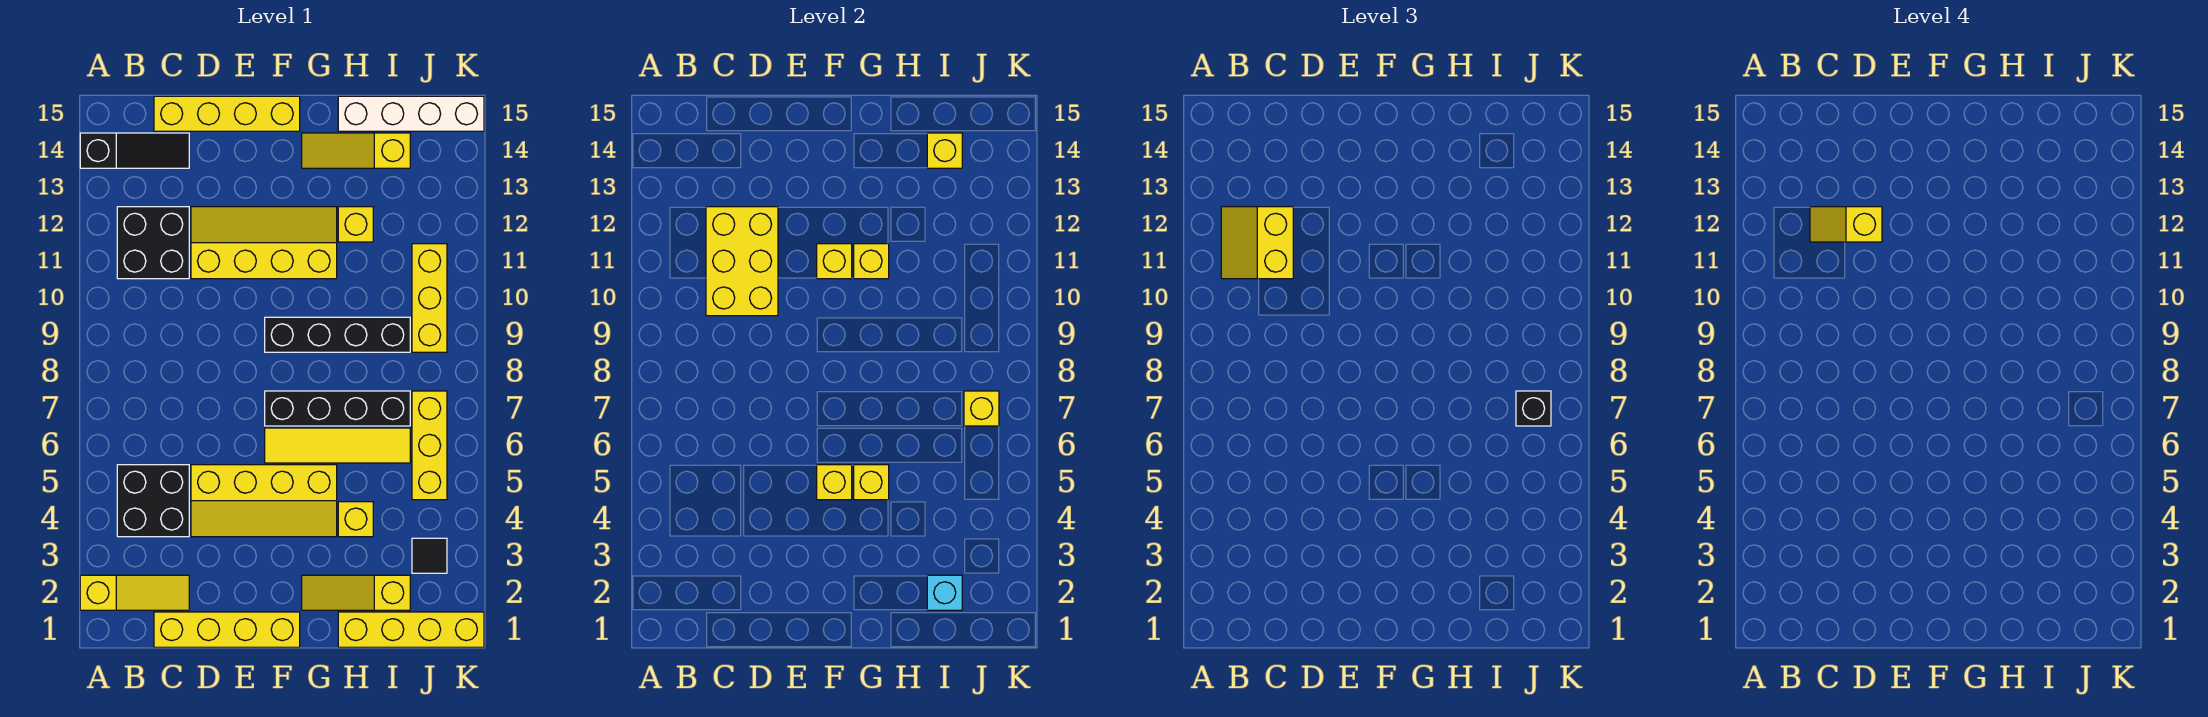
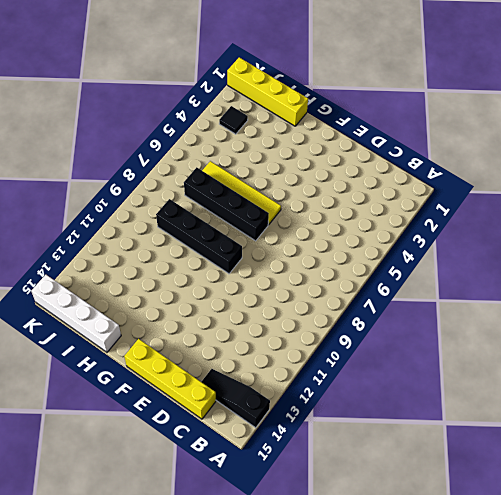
none -> yellow 1x3 slope [80,575,189,610]
none -> black 2x2 brick [117,465,189,537]
none -> black 2x2 brick [117,207,189,279]
none -> yellow 1x4 brick [154,612,300,647]

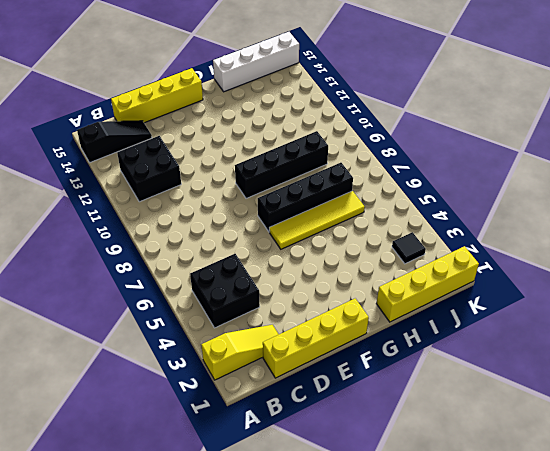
none -> yellow 2x4 slope [191,465,337,537]
none -> yellow 2x4 slope [191,207,337,279]
none -> yellow 1x3 slope [302,575,410,610]
none -> yellow 1x3 slope [302,133,410,168]

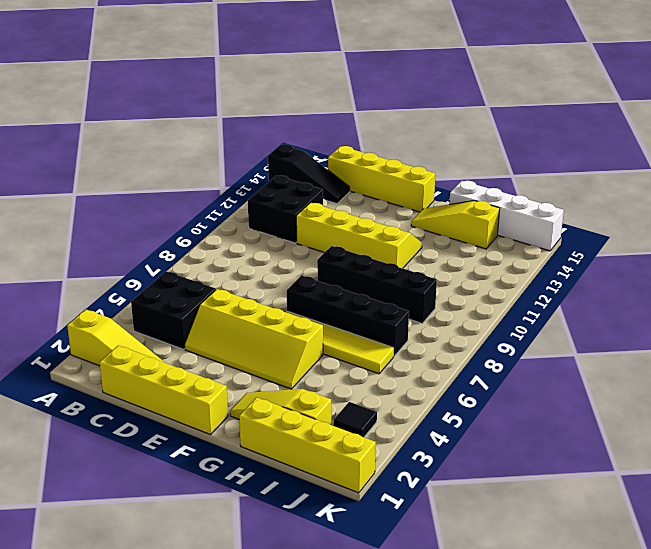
none -> yellow 1x1 brick [338,502,373,537]
none -> yellow 1x1 brick [338,207,373,242]
none -> yellow 1x3 brick [412,391,447,500]
none -> yellow 1x3 brick [412,244,447,352]

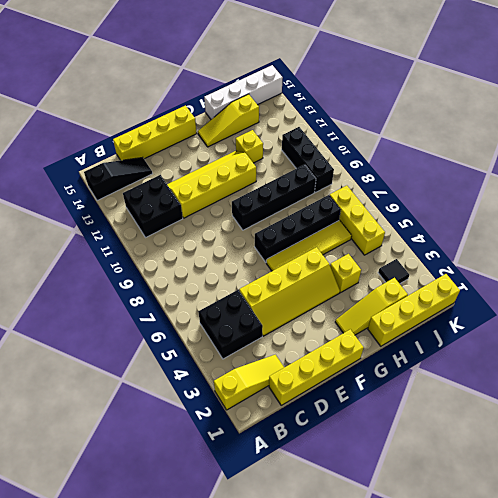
black 1x3 brick [282,127,334,192] -> yellow 1x3 brick [412,244,447,352]
none -> yellow 2x3 brick [706,207,778,316]
none -> yellow 1x1 brick [817,465,852,500]
none -> yellow 1x1 brick [817,244,852,279]
none -> yellow 1x1 brick [854,465,889,500]

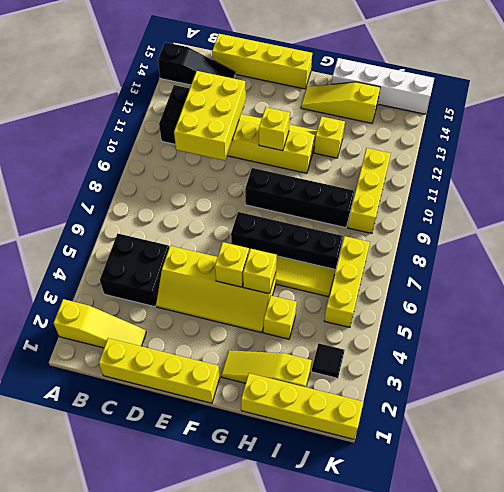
none -> yellow 1x1 brick [854,244,889,279]
none -> cyan 1x1 brick [927,575,962,610]
none -> yellow 1x1 brick [927,133,962,168]
none -> yellow 1x1 brick [964,391,999,426]

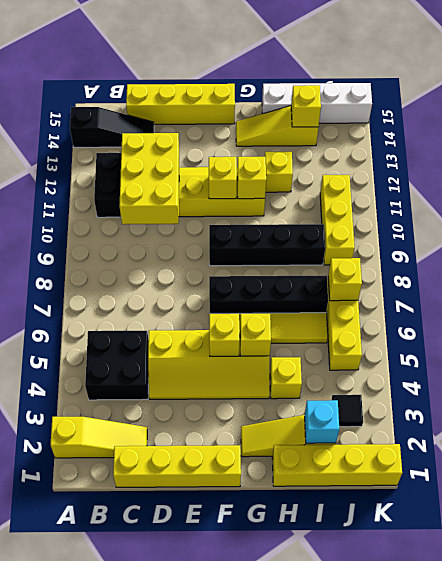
none -> yellow 2x2 slope [1221,207,1293,279]
none -> black 1x1 brick [1516,391,1551,426]
none -> yellow 1x2 slope [1810,207,1882,242]

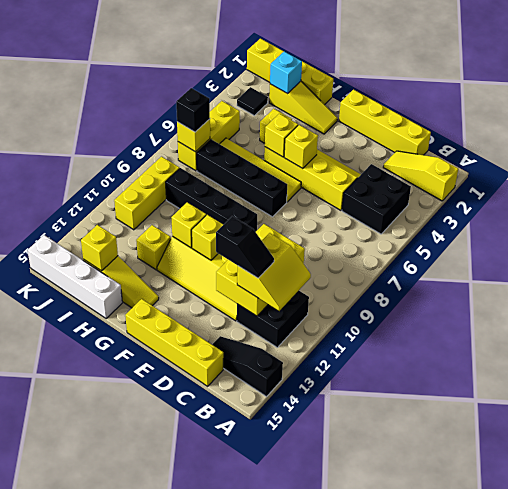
black 1x2 slope [216,216,274,278] -> yellow 1x2 slope [1810,207,1882,242]

